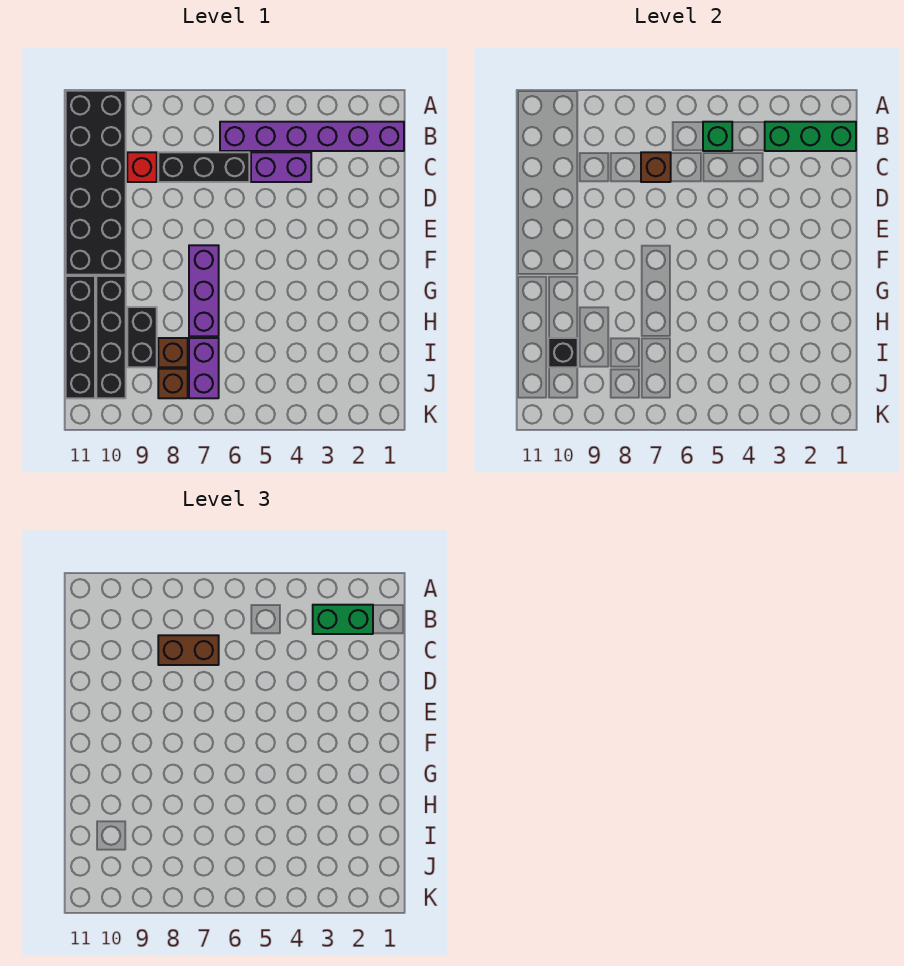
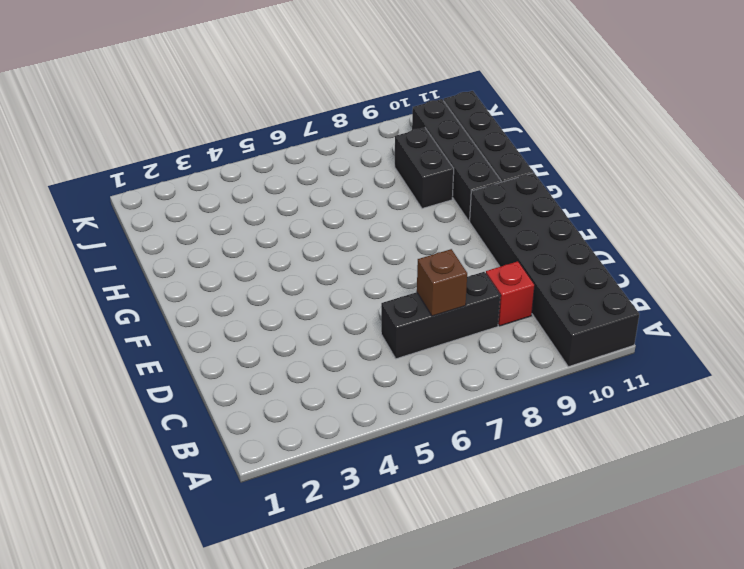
none -> purple 1x6 brick [220,122,404,151]
none -> purple 1x2 brick [251,152,311,182]
none -> purple 1x3 brick [189,245,219,336]

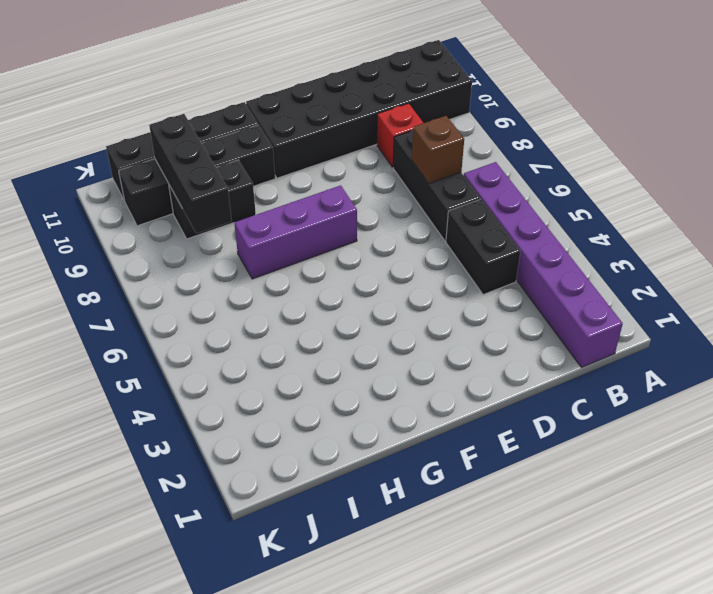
black 1x2 brick [446,199,520,295] -> purple 1x2 brick [251,152,311,182]
black 1x3 brick [149,114,232,234] -> black 1x1 brick [548,338,578,367]
none -> purple 1x2 brick [189,338,219,398]
none -> brown 1x1 brick [158,338,188,367]
none -> brown 1x1 brick [158,369,188,398]

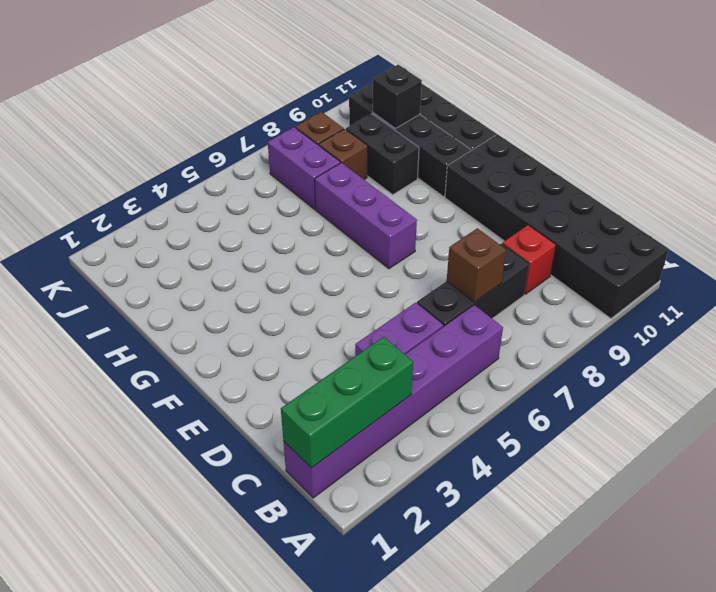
none -> green 1x1 brick [703,122,732,151]
none -> green 1x2 brick [313,605,373,634]
none -> brown 1x2 brick [158,635,219,665]

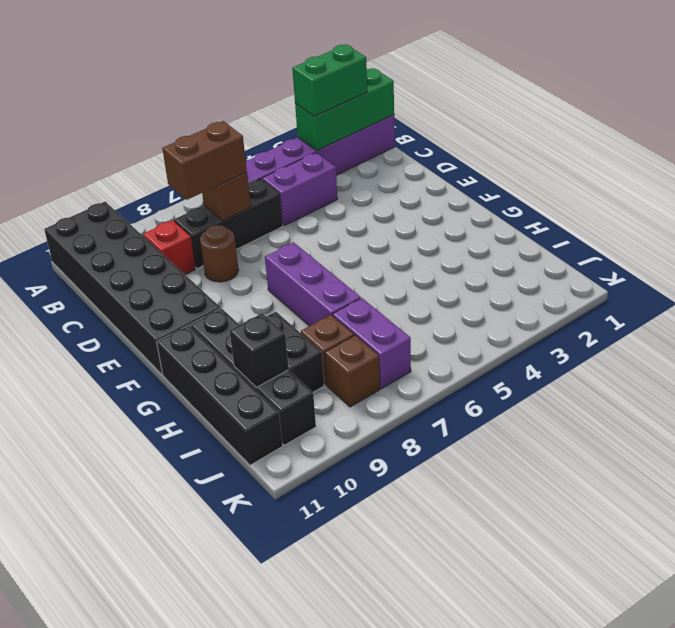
brown 1x1 round brick [200,225,239,282] -> none
none -> green 1x1 brick [703,122,732,151]

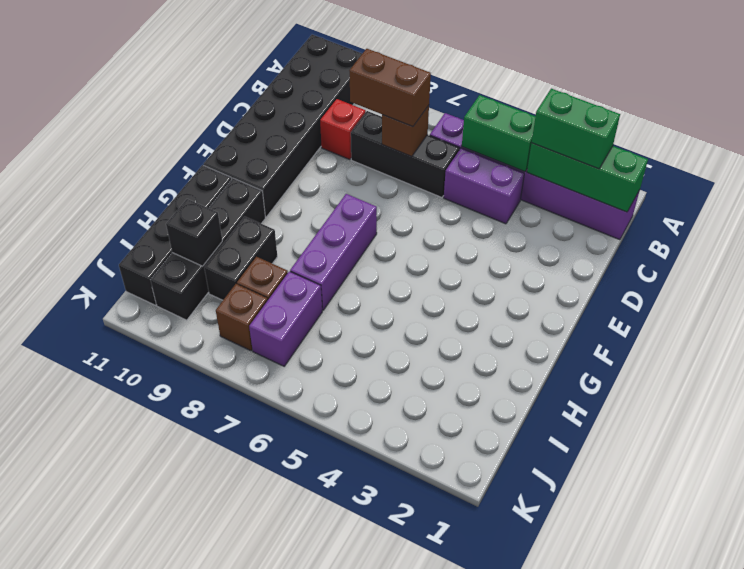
green 1x2 brick [462,95,536,172] -> green 1x1 brick [703,122,732,151]

